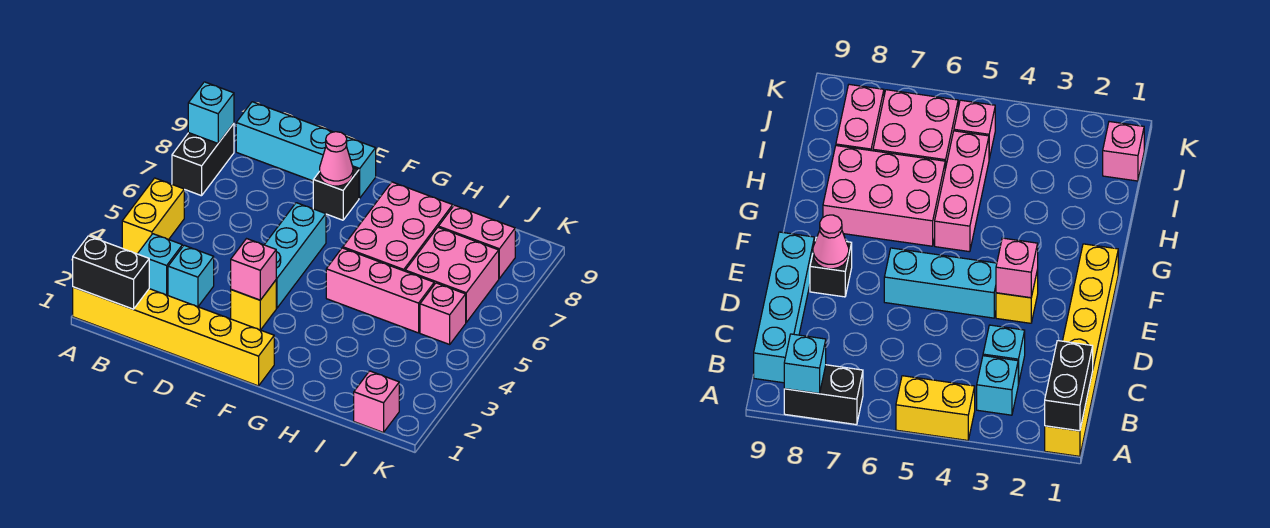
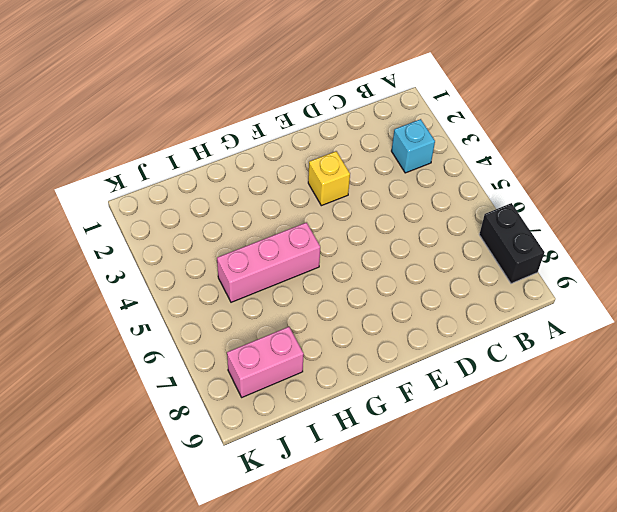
none -> yellow 1x6 brick [73,287,274,386]
none -> yellow 1x2 brick [122,178,184,254]
none -> cyan 1x4 brick [236,102,376,198]

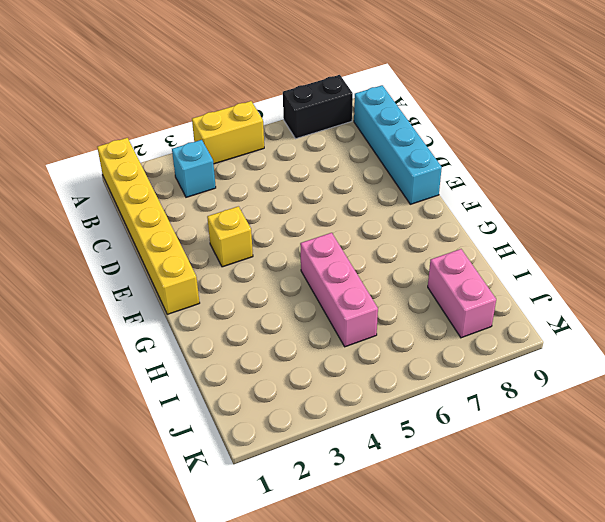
none -> cyan 1x1 brick [168,245,214,307]
none -> cyan 1x3 brick [265,203,326,308]
none -> black 1x1 brick [313,168,359,220]

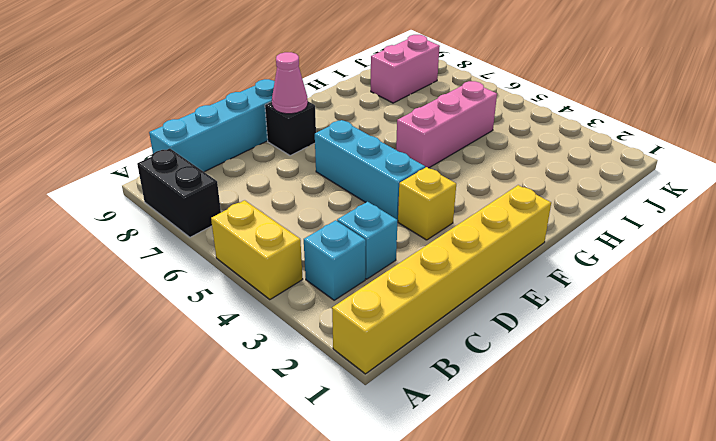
none -> pink 2x3 brick [343,182,453,271]
none -> pink 2x2 brick [405,227,499,322]
none -> pink 1x1 brick [354,371,399,433]

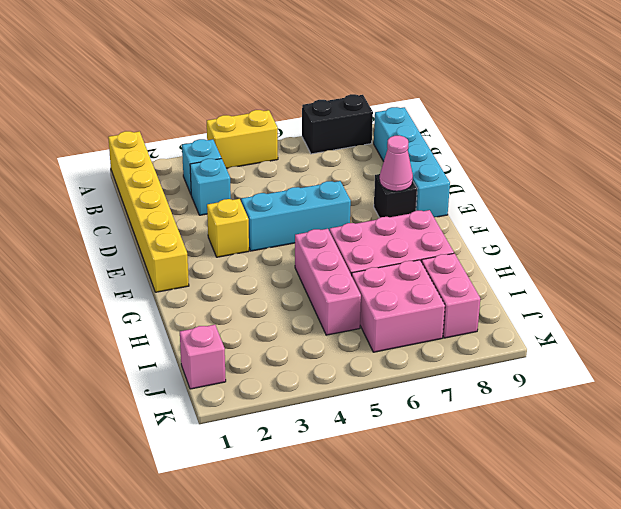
none -> pink 1x1 brick [420,283,466,344]
none -> black 1x2 brick [73,236,149,309]
none -> cyan 1x1 brick [188,82,234,143]

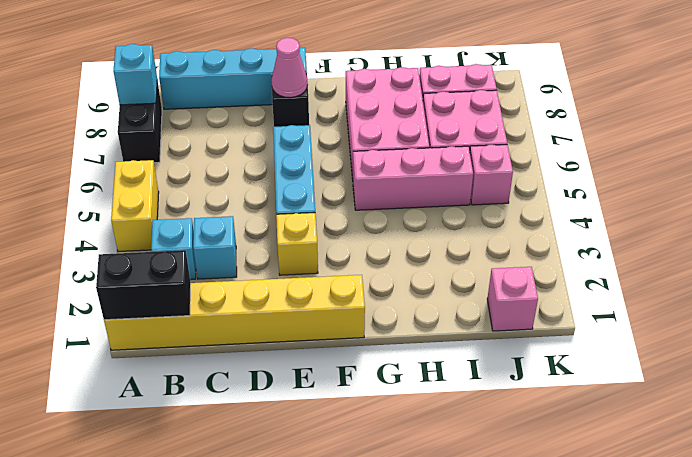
none -> pink 1x1 brick [231,239,276,300]

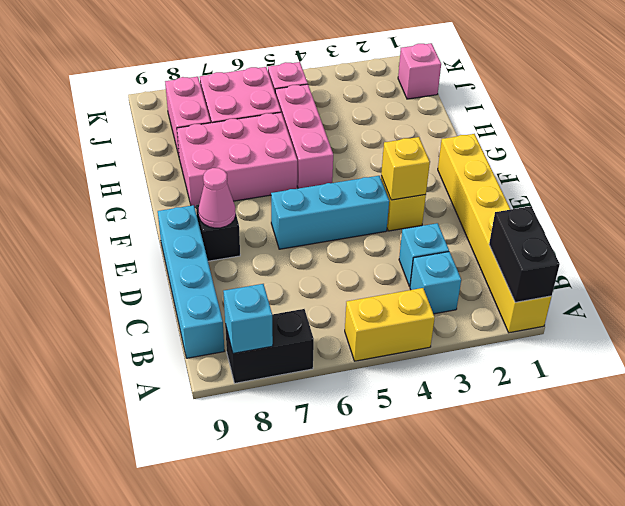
yellow 1x1 brick [381,137,430,200] -> pink 1x1 brick [231,239,276,300]

